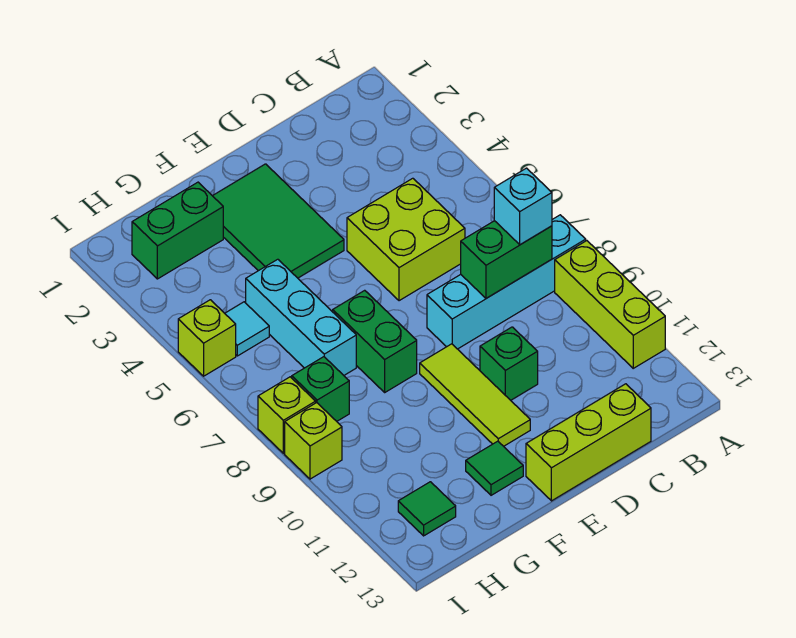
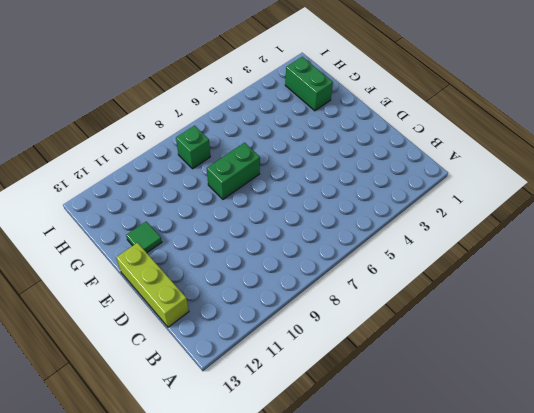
none -> cyan 1x4 brick [427,215,586,349]
none -> lime 1x3 brick [555,241,665,368]
none -> lime 2x2 brick [347,178,465,301]

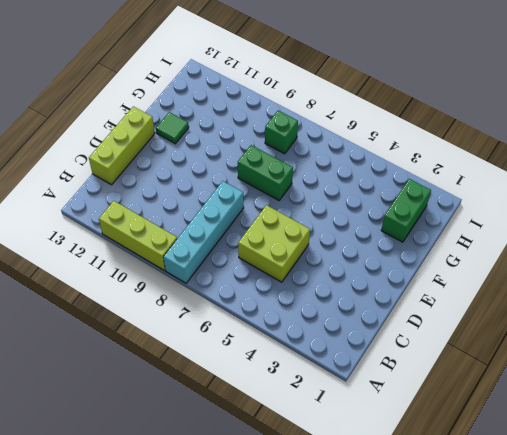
none -> green 1x1 brick [480,327,538,400]
none -> green 2x3 tile [213,164,344,278]
none -> lime 1x3 tile [420,344,530,446]

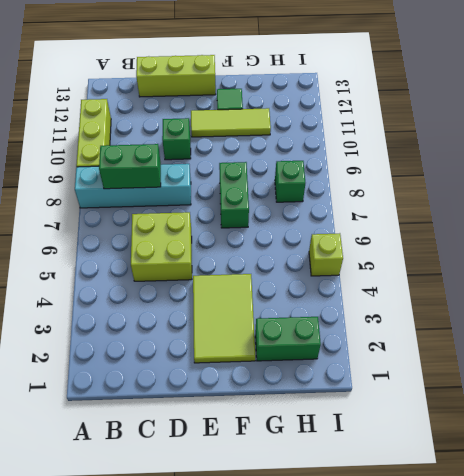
lime 2x3 tile [193,274,255,363] -> green 2x3 tile [213,164,344,278]
lime 1x3 tile [191,108,271,137] -> lime 1x3 tile turned to [420,344,530,446]
none -> cyan 1x3 brick [246,259,356,375]
none -> cyan 1x1 tile [225,302,269,356]
none -> green 1x1 tile [398,482,456,536]

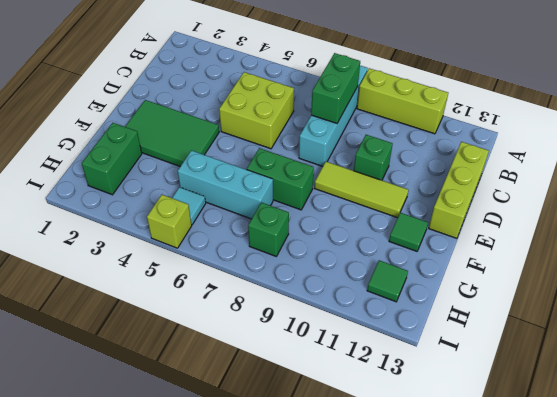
none -> lime 1x1 brick [258,377,316,453]
none -> lime 1x1 brick [285,403,342,479]
none -> cyan 1x1 brick [494,168,552,245]

